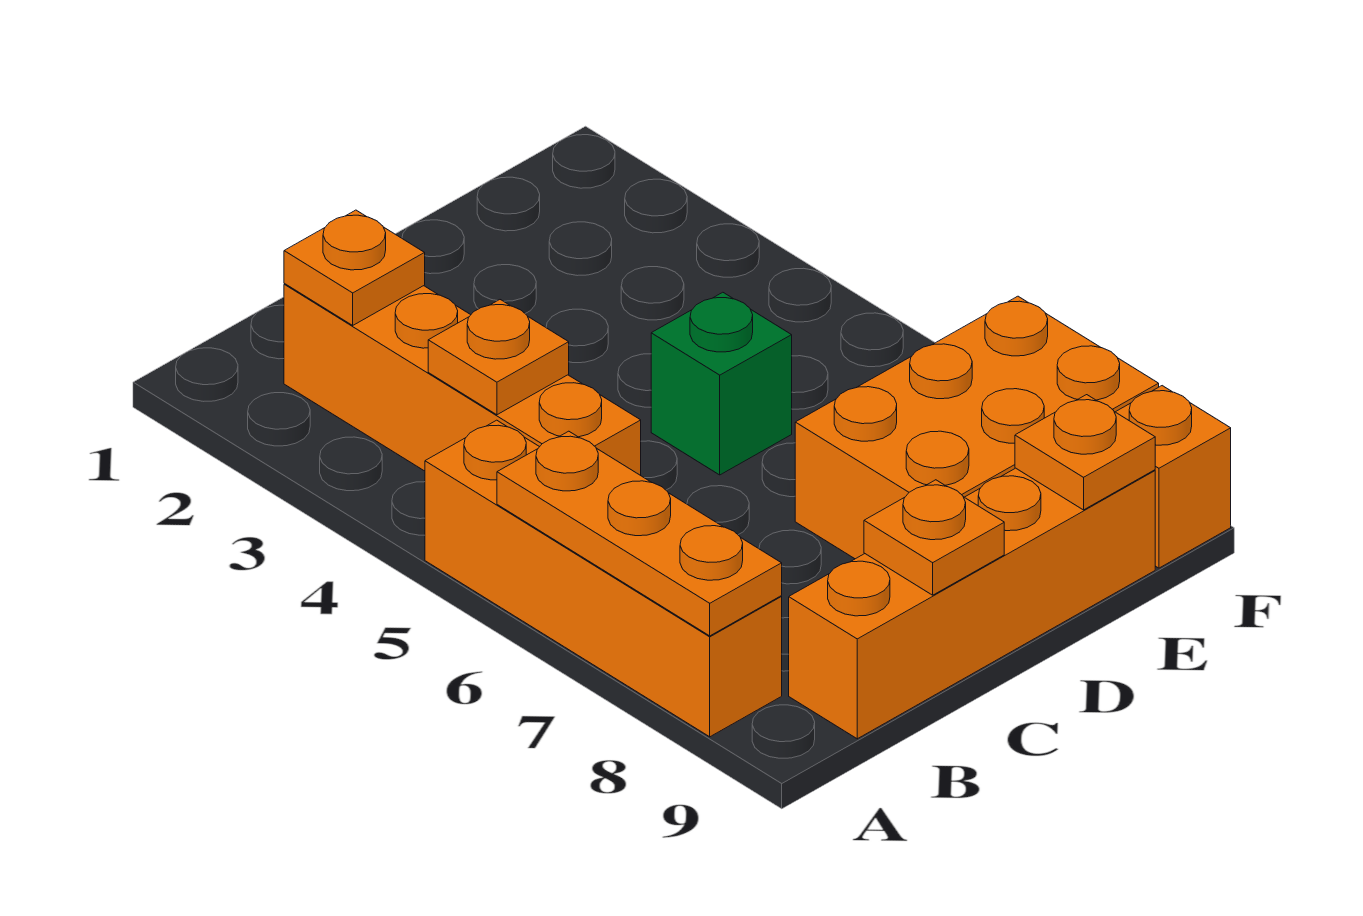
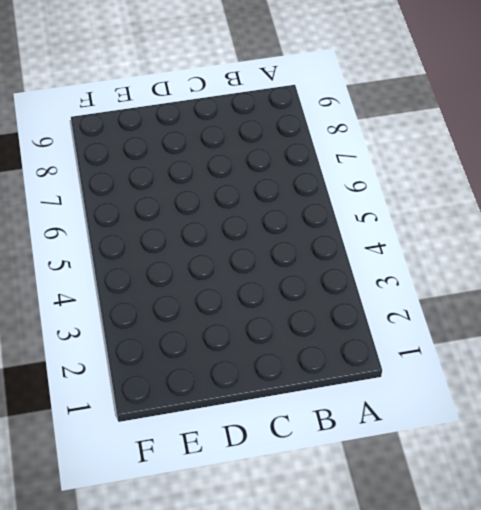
none -> orange 1x4 brick [425,420,782,737]
none -> orange 1x4 brick [284,284,641,475]

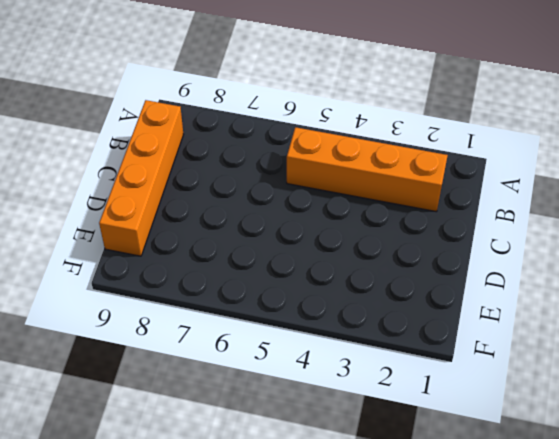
none -> orange 1x4 brick [425,420,782,737]
none -> green 1x1 brick [651,292,792,475]

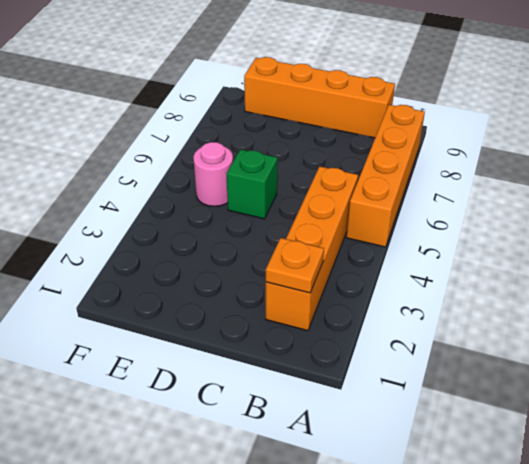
pink 1x1 round brick [193,142,233,206] -> none
none -> orange 2x3 brick [795,296,1159,559]
none -> orange 1x1 brick [1116,386,1231,568]

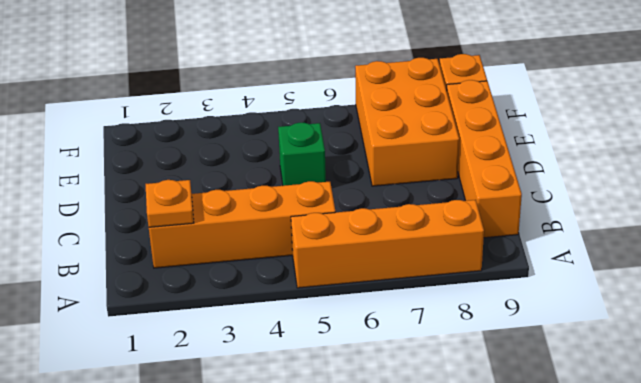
none -> orange 1x3 plate [497,431,782,636]
none -> orange 1x1 plate [428,300,569,415]

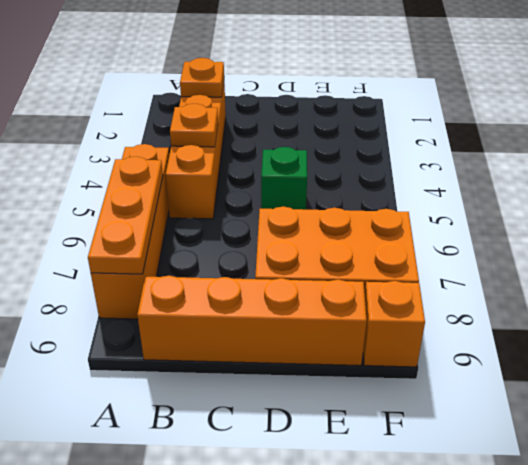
none -> orange 1x1 plate [864,480,1004,595]
none -> orange 1x1 plate [1015,395,1155,510]

